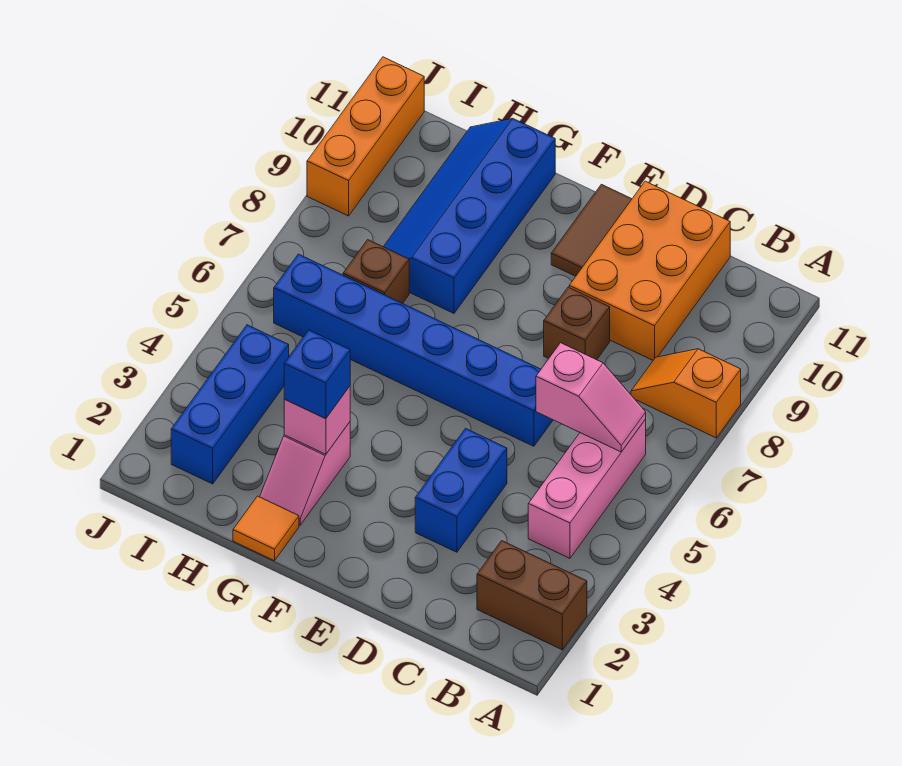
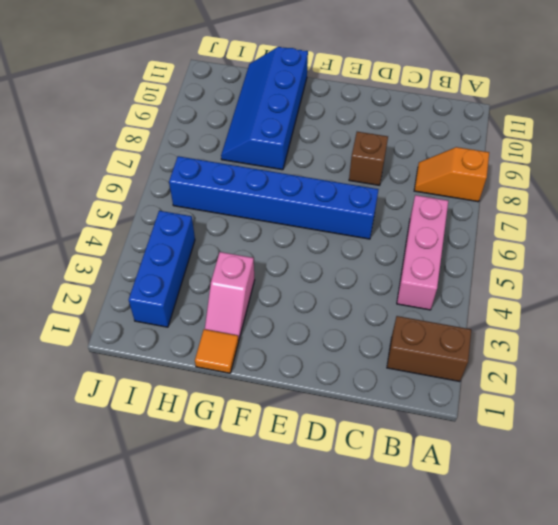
none -> orange 2x3 brick [569,181,730,360]
none -> blue 1x2 brick [415,429,507,552]
none -> brown 1x2 tile [551,184,632,276]

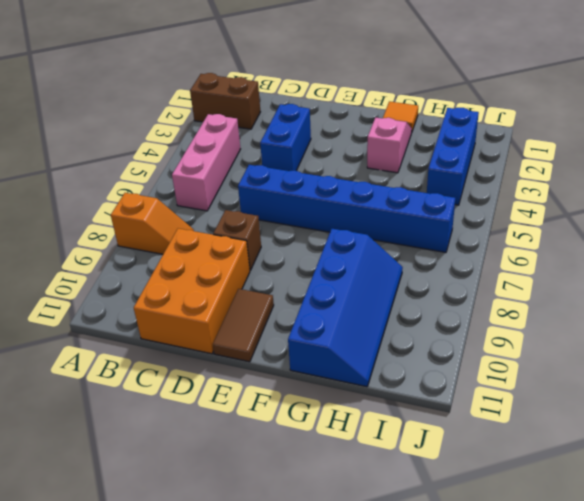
none -> brown 1x1 brick [343,240,409,304]
none -> orange 1x3 brick [307,57,424,216]
none -> pink 1x2 slope [536,343,646,452]

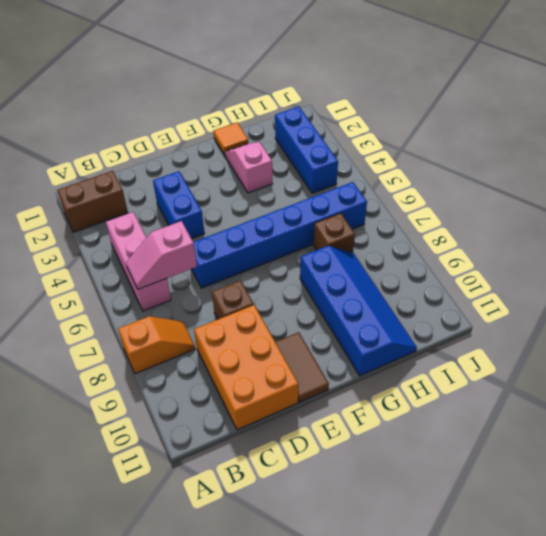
none -> orange 1x3 brick [307,57,424,216]
none -> pink 1x1 brick [284,386,350,454]
none -> blue 1x1 brick [284,330,350,418]

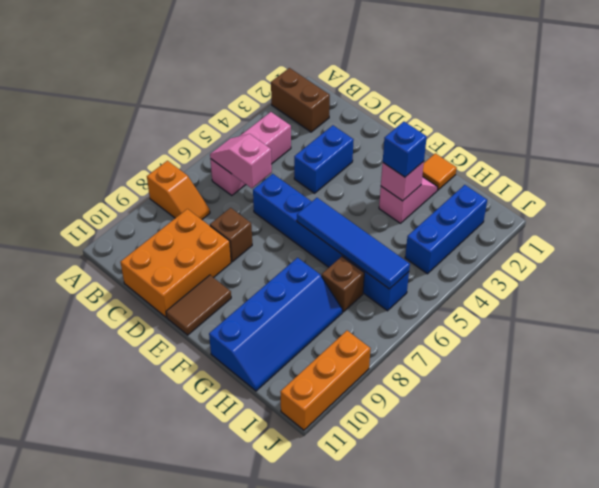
blue 1x4 tile [297,198,410,289] -> none

